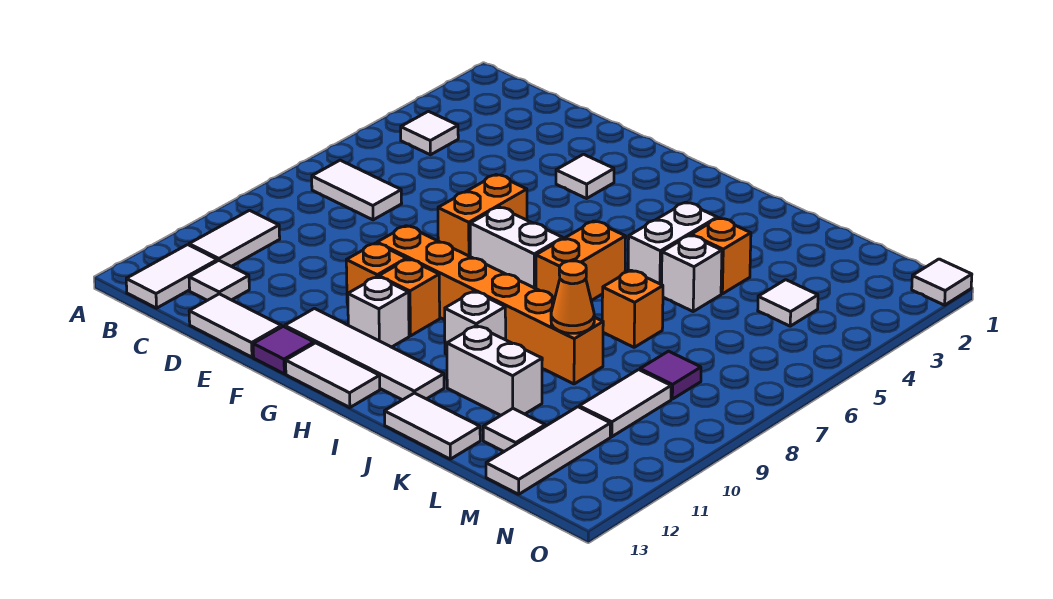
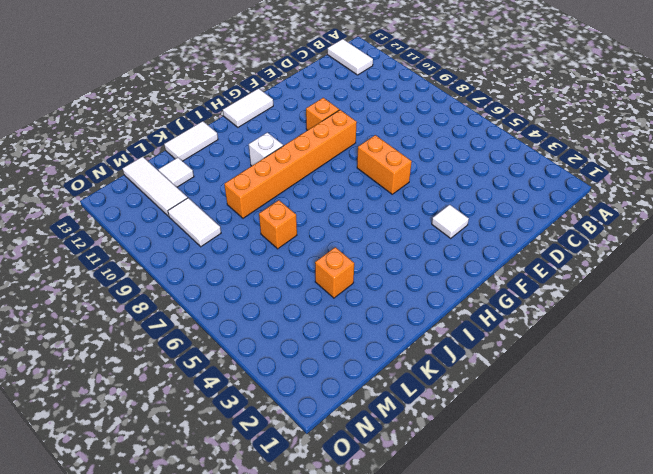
none -> white 1x1 tile [401,111,458,155]
none -> white 1x2 tile [312,160,402,220]
none -> white 1x2 tile [189,210,280,266]
none -> white 1x1 tile [189,261,249,300]

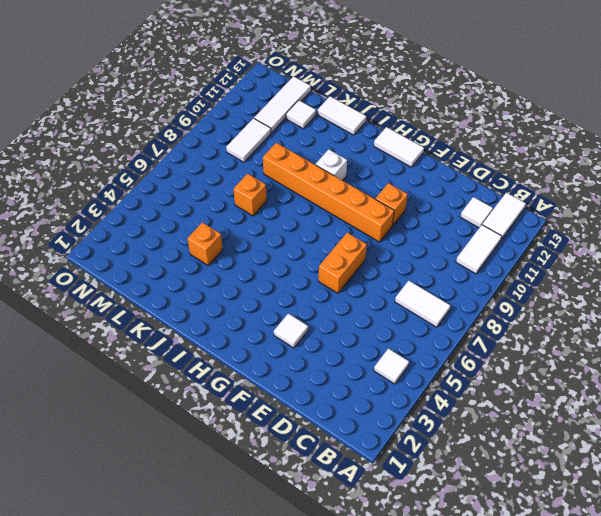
none -> white 1x2 tile [189,294,282,357]
none -> white 1x4 tile [285,309,444,400]
none -> purple 1x1 tile [253,326,314,374]
none -> white 1x2 brick [470,207,563,289]

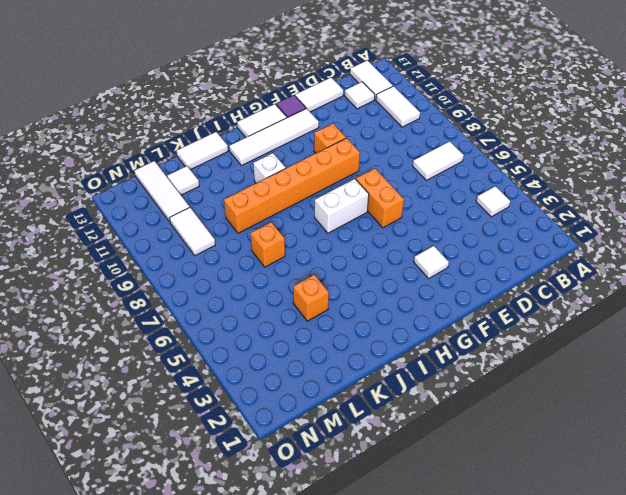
none -> orange 1x1 brick [379,259,440,336]
none -> white 1x1 brick [348,277,409,347]
none -> orange 1x2 brick [536,221,626,301]
none -> white 1x2 brick [628,202,717,285]

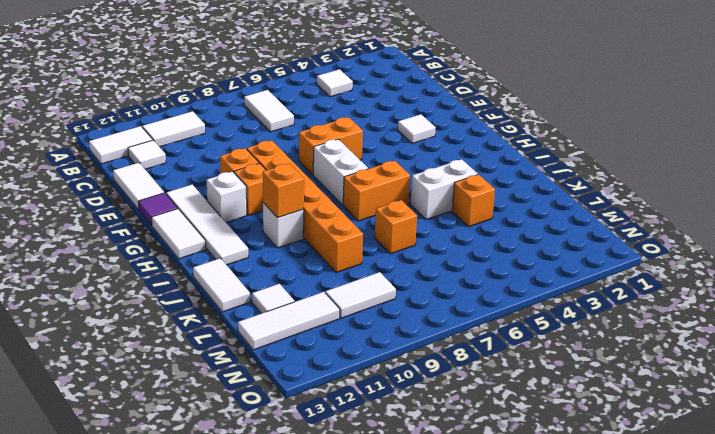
orange 1x1 brick [263,164,304,218] -> none
none -> white 1x2 brick [447,326,542,415]
none -> white 1x1 brick [662,235,722,311]
none -> white 1x1 tile [758,280,818,326]
none -> purple 1x1 tile [640,351,701,399]

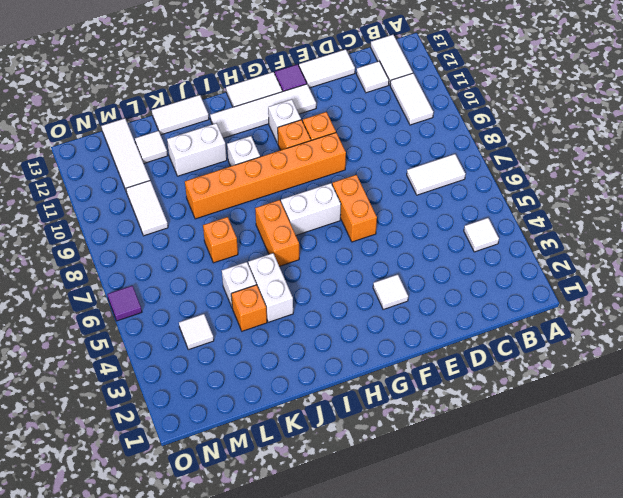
purple 1x1 tile [107,286,142,321] -> purple 1x1 tile moved to [640,351,701,399]
none -> white 1x1 tile [912,259,972,305]
none -> orange 1x1 cone [551,261,594,333]

